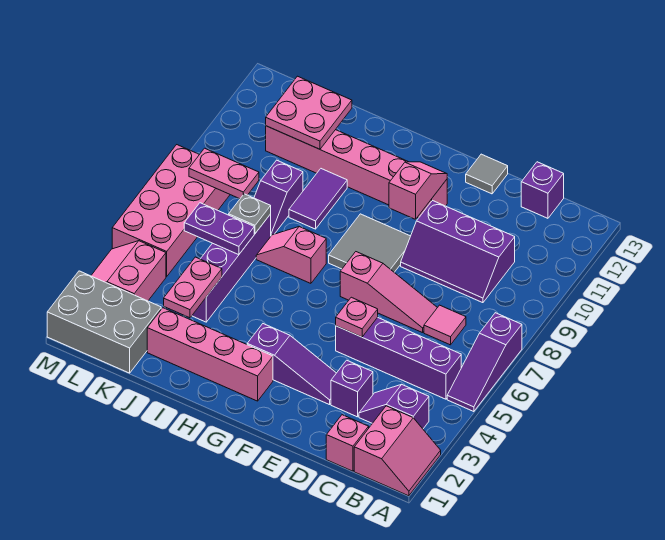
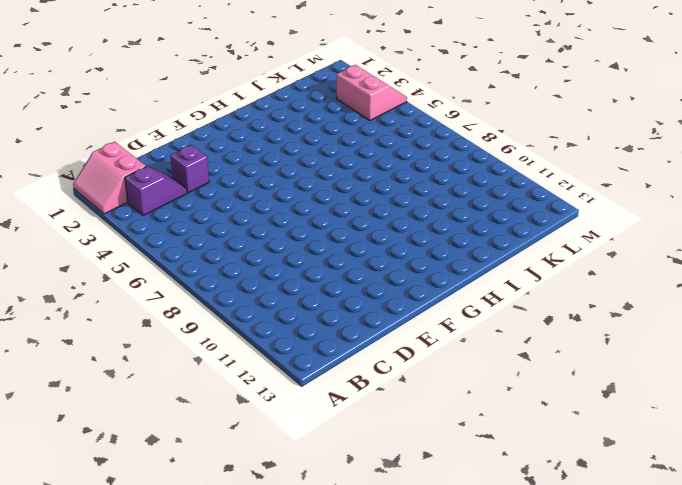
none -> purple 1x3 slope [447,313,522,412]
none -> purple 1x4 brick [336,317,461,399]
none -> pink 1x1 brick [326,415,369,471]

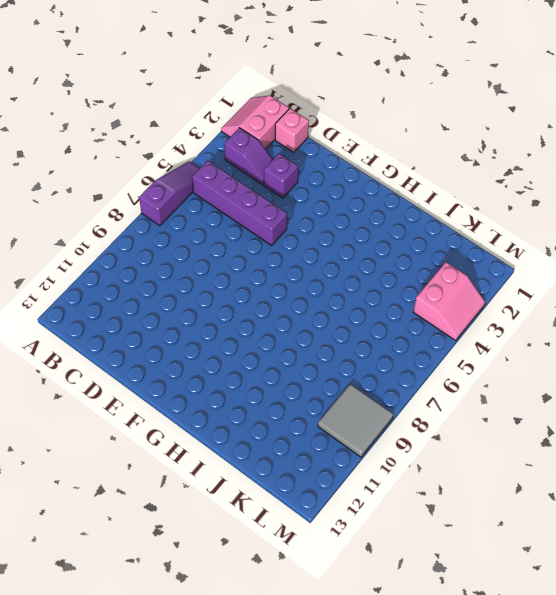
grey 2x2 tile [318,384,393,457] -> grey 2x2 tile moved to [329,214,410,272]
none -> pink 1x1 tile [424,305,466,345]
none -> purple 2x3 slope [401,201,515,303]
none -> purple 1x1 brick [521,162,564,218]

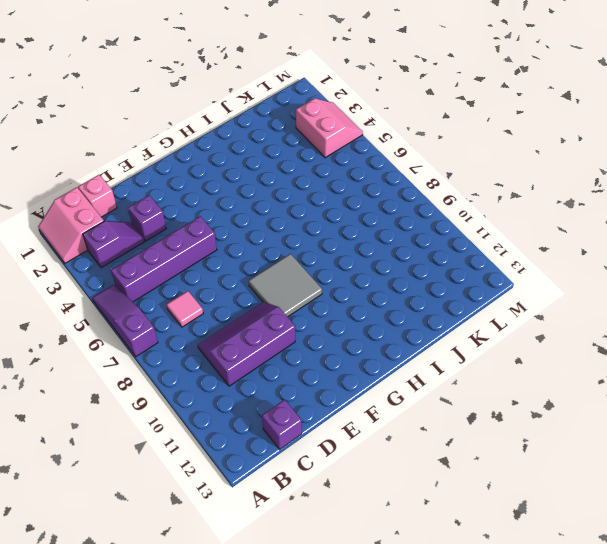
none -> pink 1x3 slope [340,252,437,333]
none -> purple 1x3 slope [247,324,336,405]
none -> grey 1x1 tile [466,154,508,194]

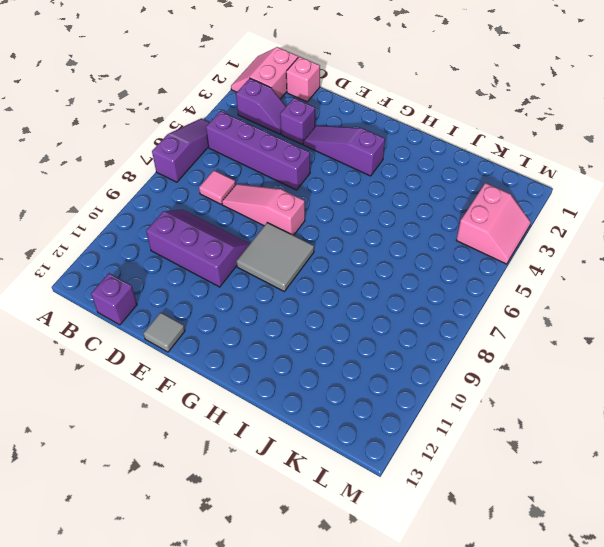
none -> pink 1x6 brick [266,126,447,218]
none -> pink 1x4 brick [147,308,273,401]
none -> pink 1x2 slope [256,227,326,283]

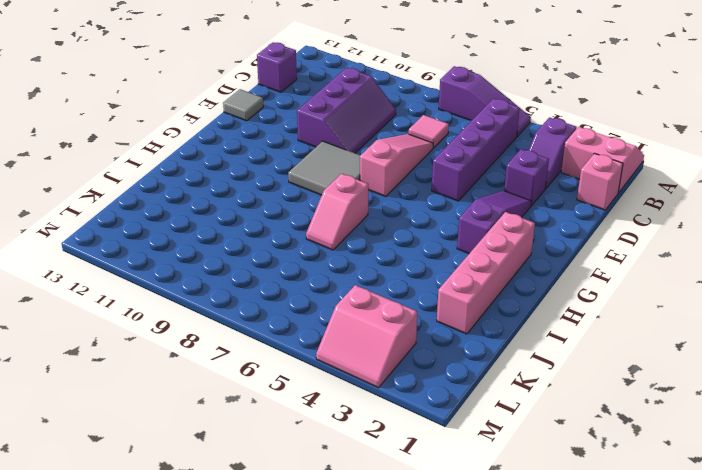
none -> pink 1x6 brick [266,126,447,218]
none -> purple 1x2 tile [289,169,347,229]
none -> purple 1x4 brick [192,214,271,322]

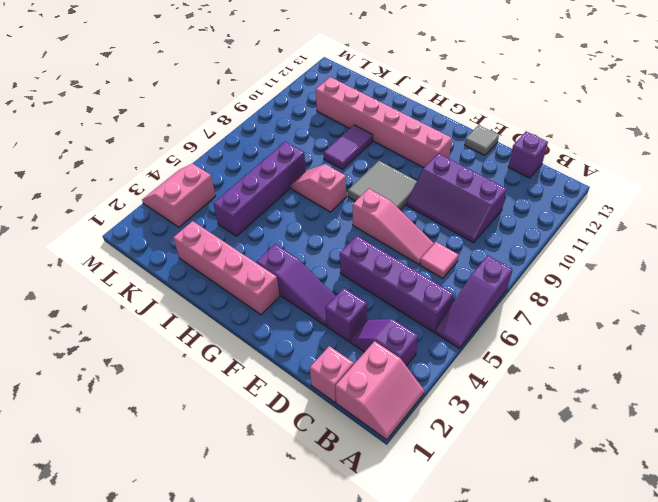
none -> purple 1x2 slope [254,160,303,236]
none -> grey 2x3 brick [47,271,161,373]
none -> pink 2x4 brick [112,145,230,277]

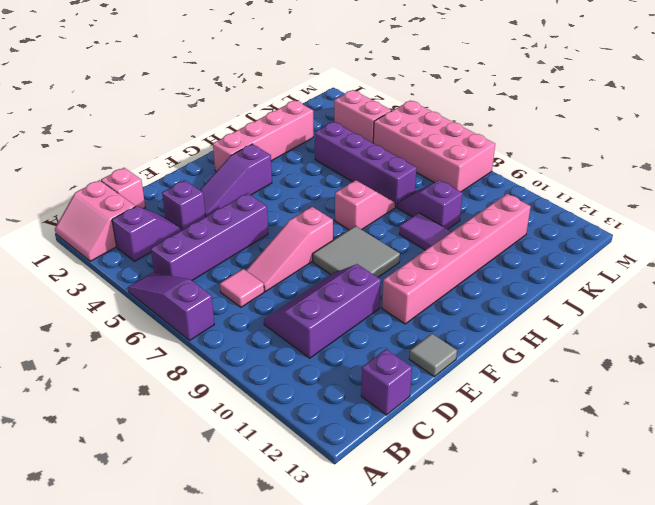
none -> grey 2x3 brick [47,271,161,373]
none -> pink 1x1 plate [336,297,378,337]
none -> pink 1x2 slope [389,162,447,219]

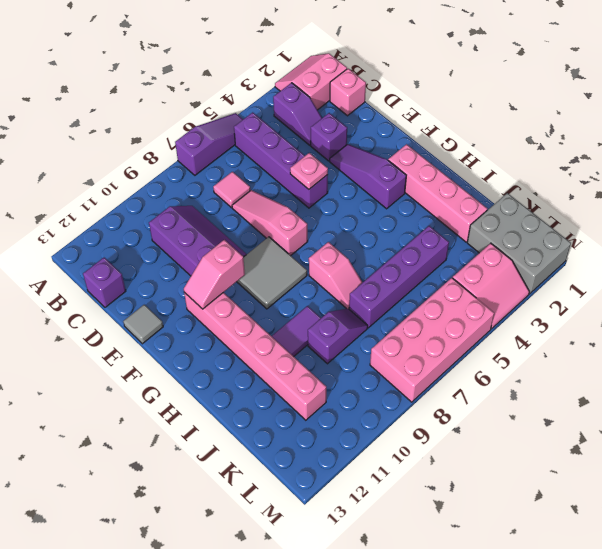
none -> pink 1x2 plate [164,257,222,318]
none -> purple 1x2 plate [184,203,254,255]
none -> grey 1x1 plate [229,194,271,233]

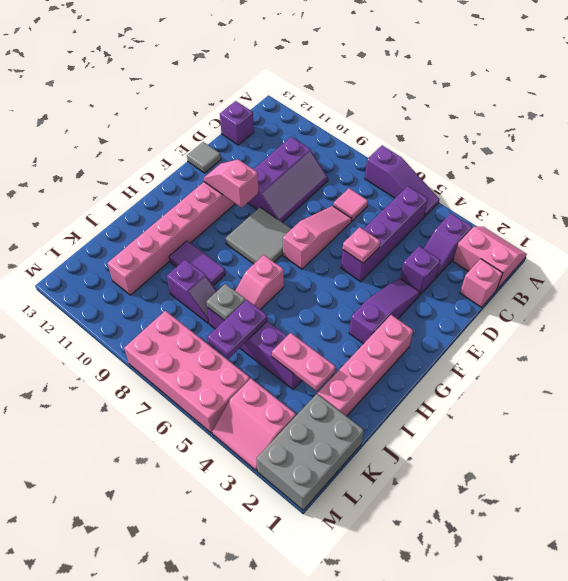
none -> pink 2x2 plate [266,76,352,149]
none -> pink 1x2 plate [189,148,259,199]

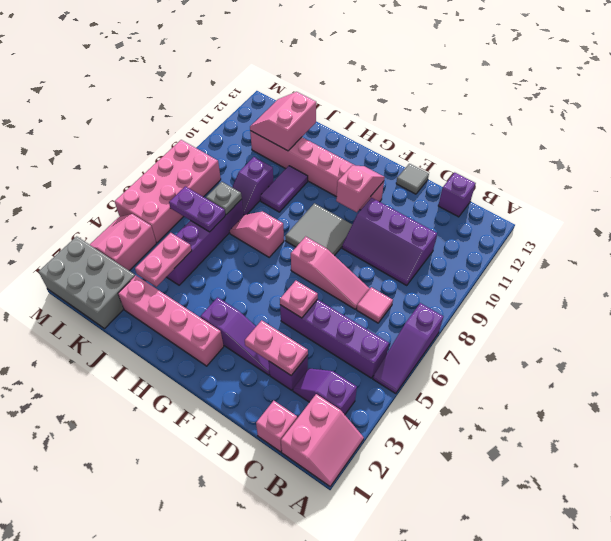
pink 1x2 plate [245,320,308,375] -> pink 1x2 plate moved to [189,148,259,199]
pink 2x2 slope [250,92,316,151] -> pink 2x2 plate [266,76,352,149]

